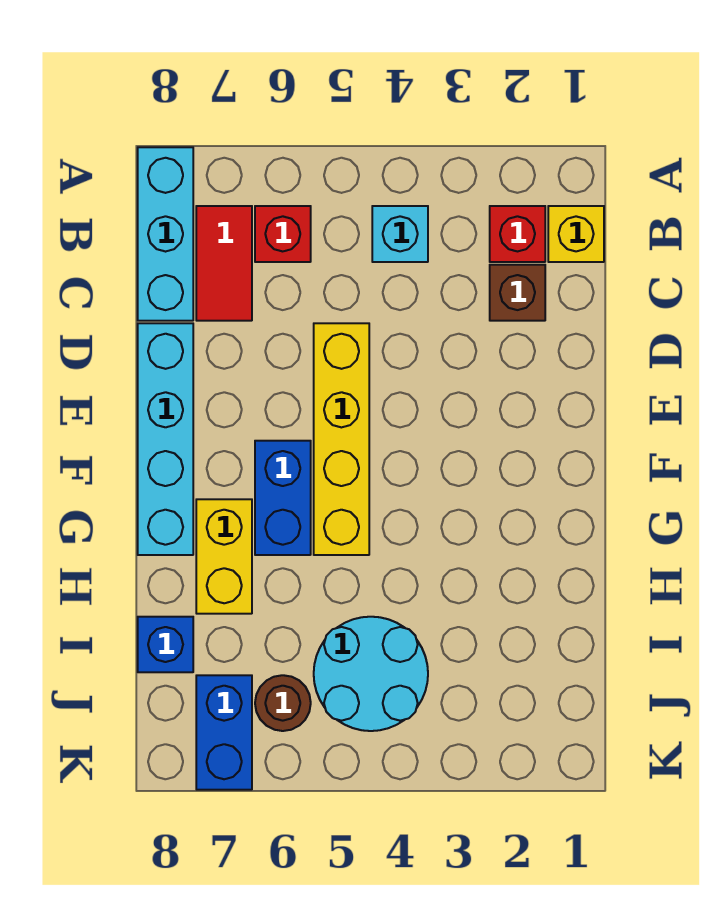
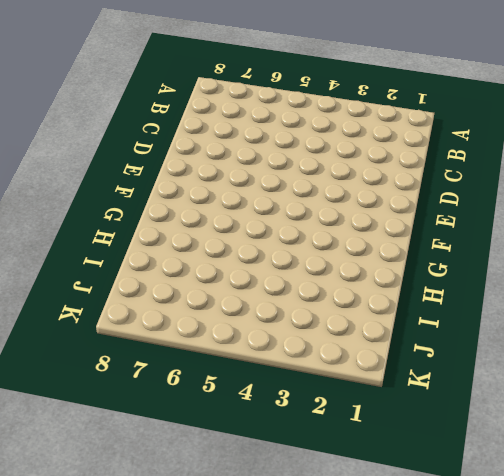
none -> cyan 1x3 brick [138,147,193,321]
none -> yellow 1x1 brick [548,206,604,262]
none -> red 1x1 brick [490,206,545,262]

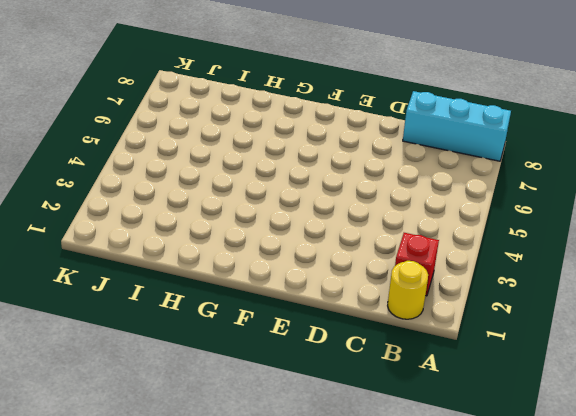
yellow 1x1 round brick [388,261,428,319] -> yellow 1x1 brick [548,206,604,262]
none -> cyan 1x1 brick [372,206,428,262]
none -> red 1x1 brick [255,206,311,262]
none -> red 1x2 tile [196,206,252,321]

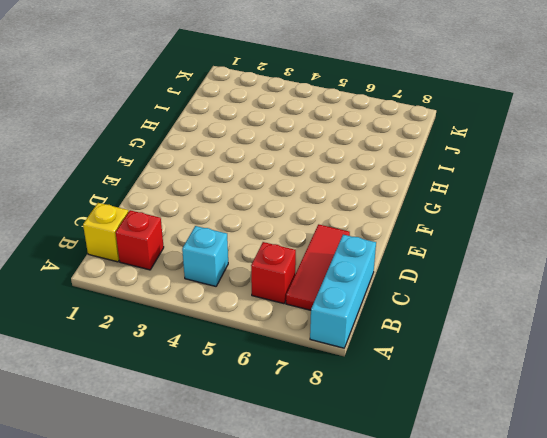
red 1x3 tile [286,224,350,310] -> red 1x2 tile [196,206,252,321]
none -> brown 1x1 brick [490,265,545,321]
none -> yellow 1x4 brick [314,323,369,555]
none -> cyan 1x4 brick [138,323,193,555]

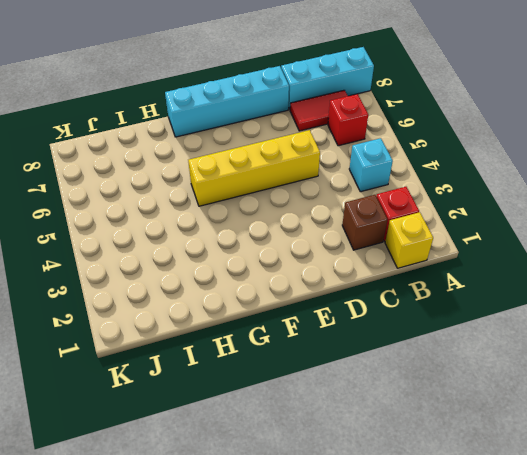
none -> blue 1x2 brick [255,441,311,555]
none -> yellow 1x2 brick [196,499,252,614]
none -> cyan 2x2 round brick [314,617,428,731]

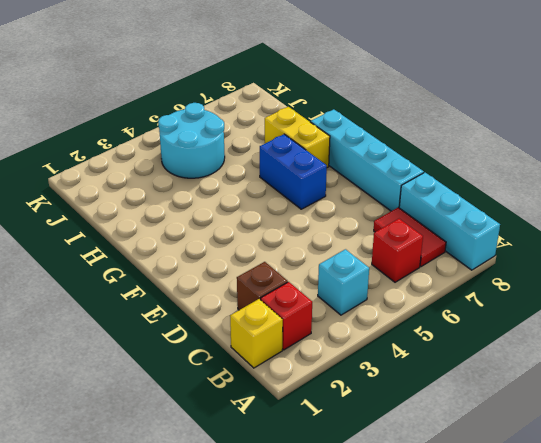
none -> yellow 1x4 brick [314,323,369,555]
none -> blue 1x1 brick [138,617,193,672]
none -> brown 1x1 round brick [255,675,311,731]

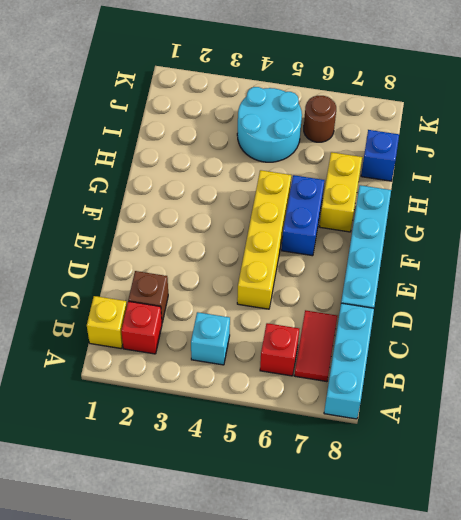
none -> blue 1x2 brick [196,675,252,790]

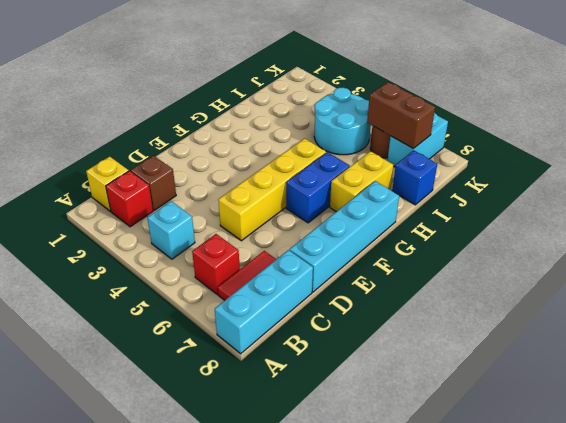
brown 1x2 brick [367,82,435,149] -> none
cyan 1x2 brick [387,113,448,167] -> blue 1x2 brick [196,675,252,790]

